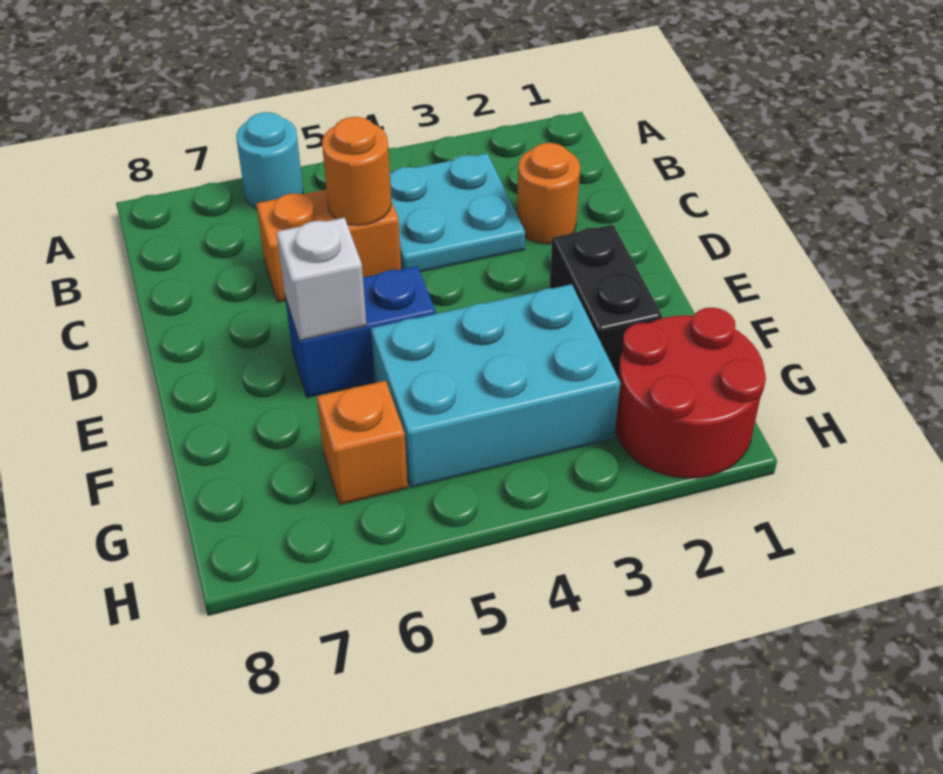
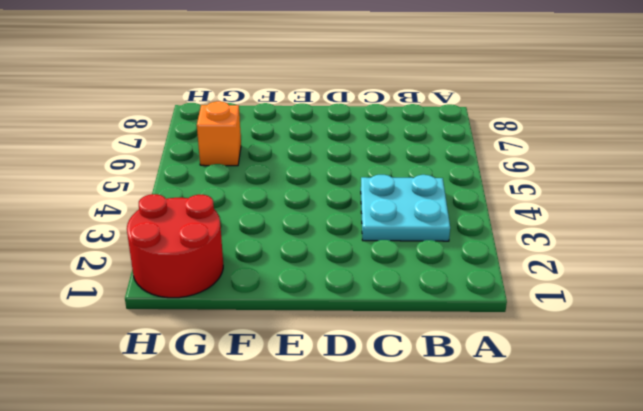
none -> cyan 1x1 round brick [236,112,303,209]
none -> orange 1x1 round brick [517,143,580,244]

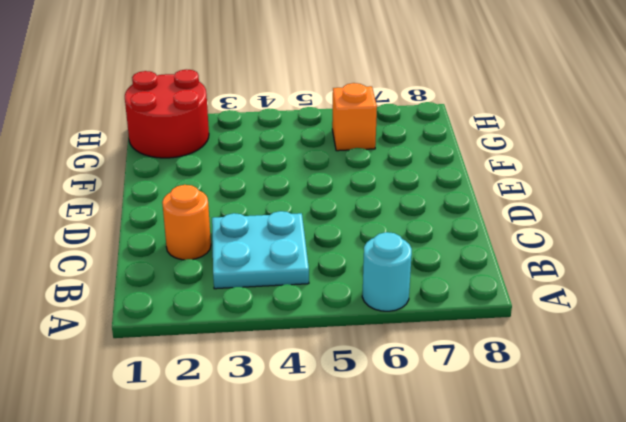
none -> orange 1x2 brick [256,189,401,302]
none -> black 1x2 brick [549,225,662,377]

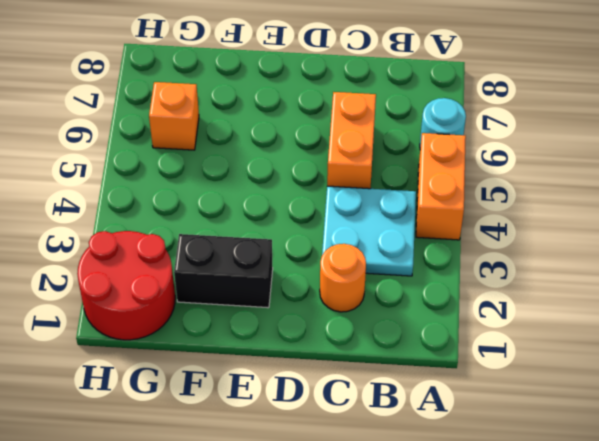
orange 1x2 brick [416,133,466,240] -> none
none -> blue 1x2 brick [285,266,436,397]
none -> cyan 2x3 brick [371,284,620,488]

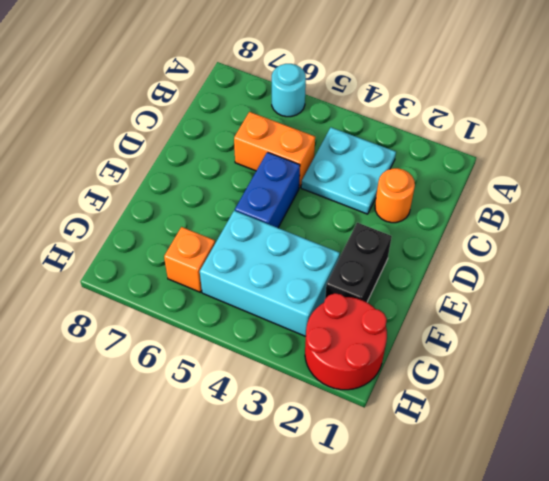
blue 1x2 brick [235,152,300,228] -> blue 1x2 brick turned to [285,266,436,397]
none -> orange 1x1 round brick [322,117,391,225]
none -> white 1x1 brick [277,218,367,340]

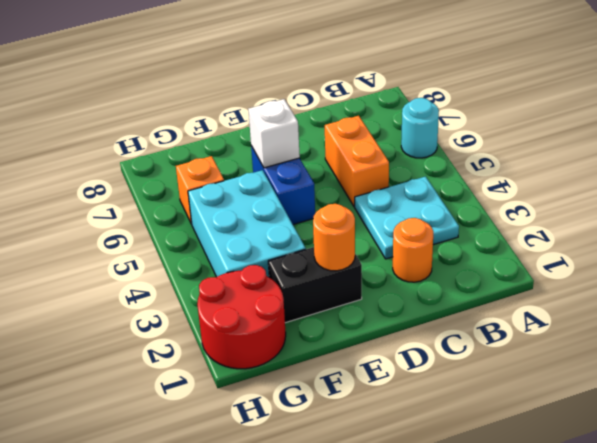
orange 1x1 round brick [313,204,355,271] -> orange 1x1 round brick moved to [322,117,391,225]

